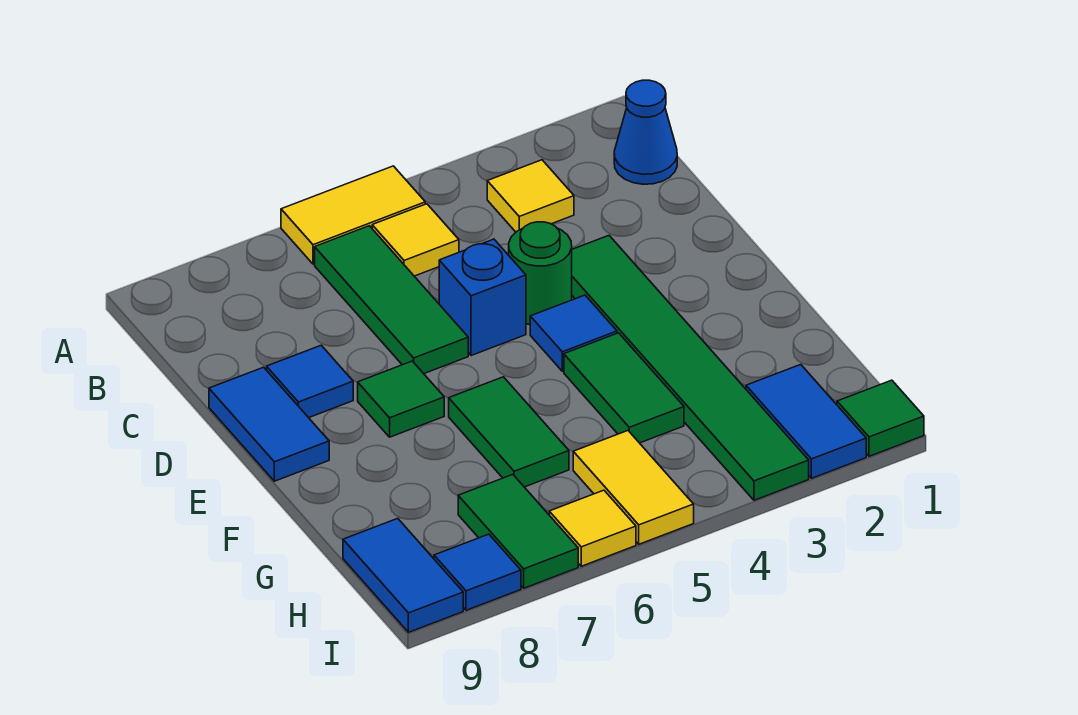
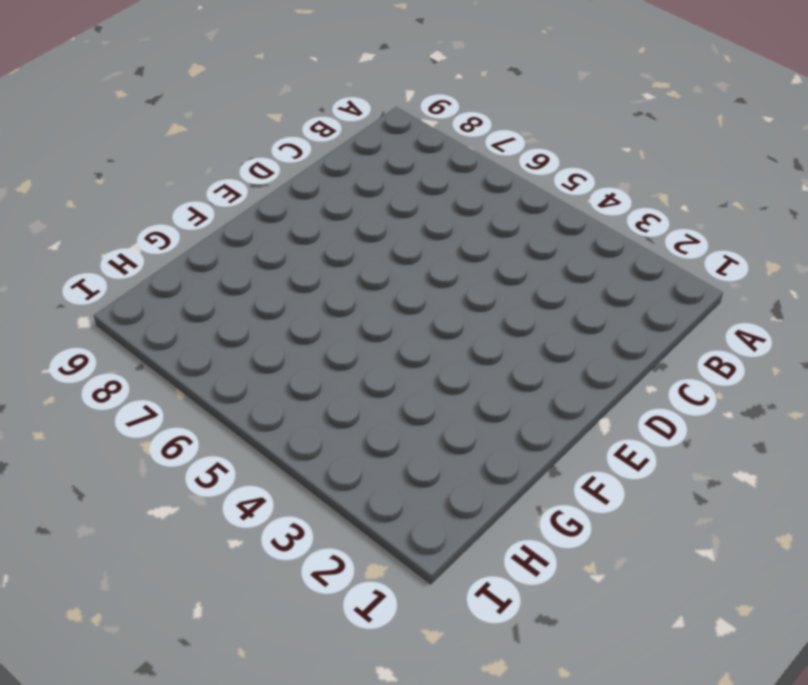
none -> yellow 1x2 tile [281,166,425,264]
none -> blue 1x1 cone [614,80,677,184]
none -> yellow 1x1 tile [487,160,574,232]

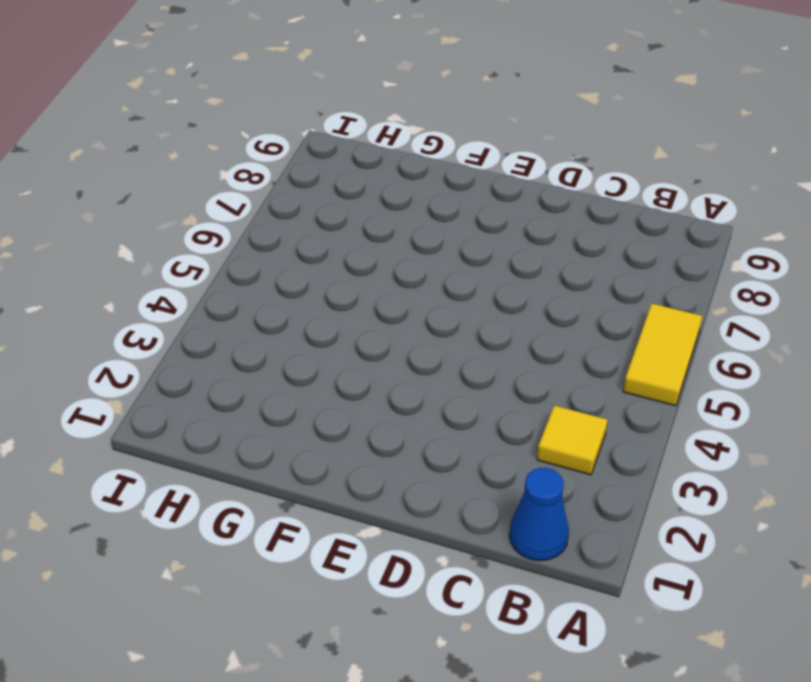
none -> yellow 1x1 tile [372,204,459,276]
none -> green 1x3 tile [315,226,468,374]
none -> green 1x6 tile [572,236,809,500]

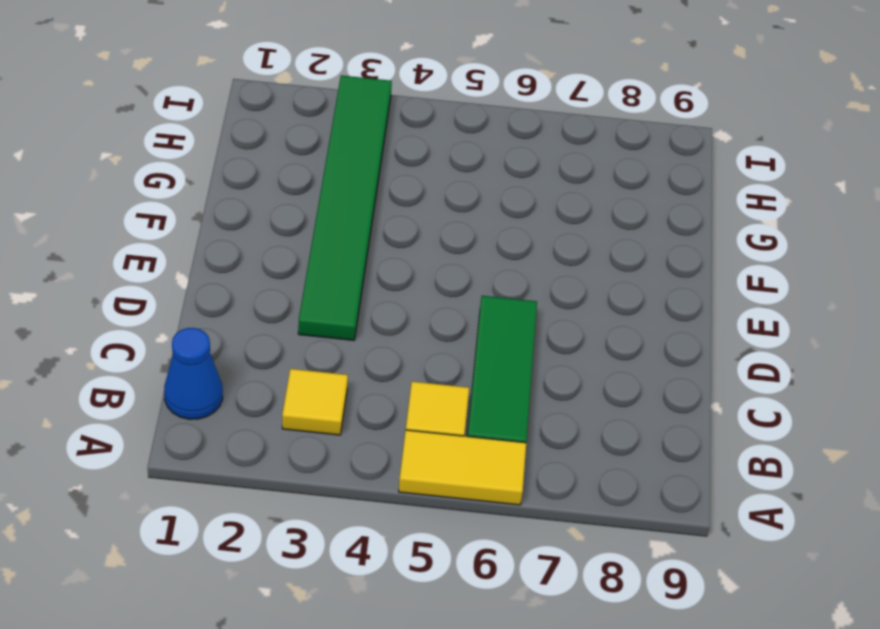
none -> green 1x1 round brick [509,222,572,325]
none -> blue 1x1 brick [439,239,526,356]
none -> blue 1x1 tile [267,345,353,418]

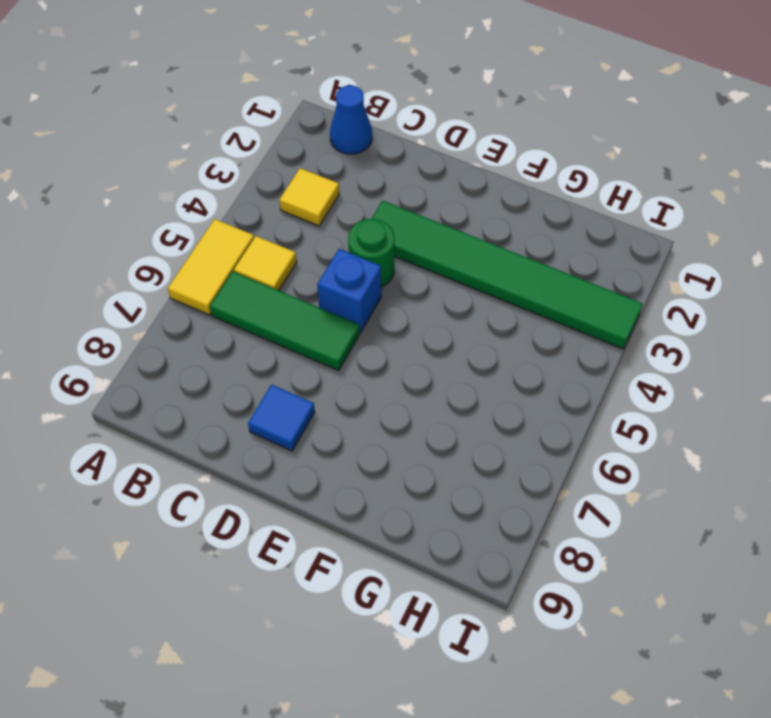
none -> blue 1x2 tile [209,367,329,481]
none -> blue 1x1 tile [530,295,617,371]
none -> green 1x1 tile [358,361,444,437]

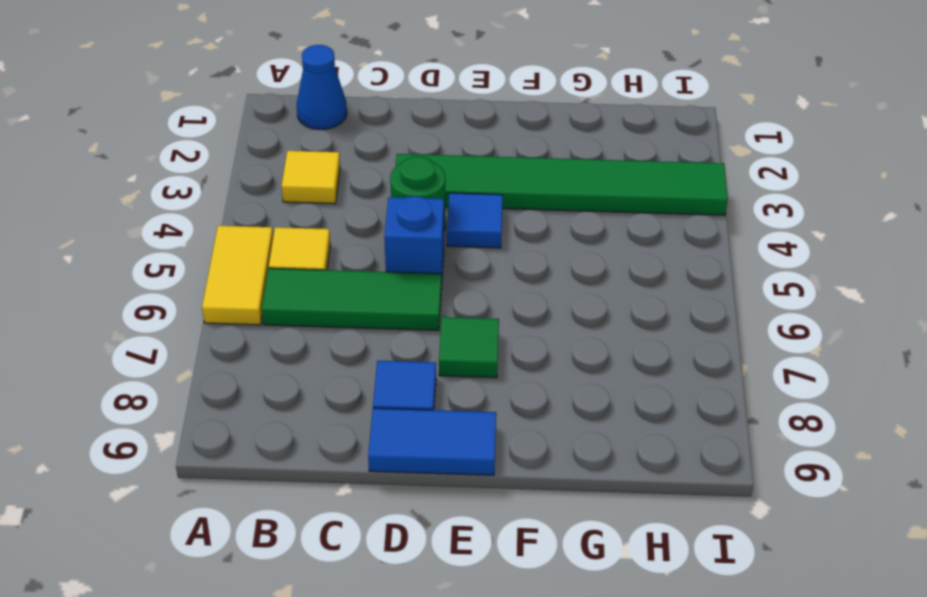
none -> green 1x2 tile [564,333,684,443]
none -> green 1x2 tile [449,377,569,487]
none -> blue 1x2 tile [746,365,866,478]

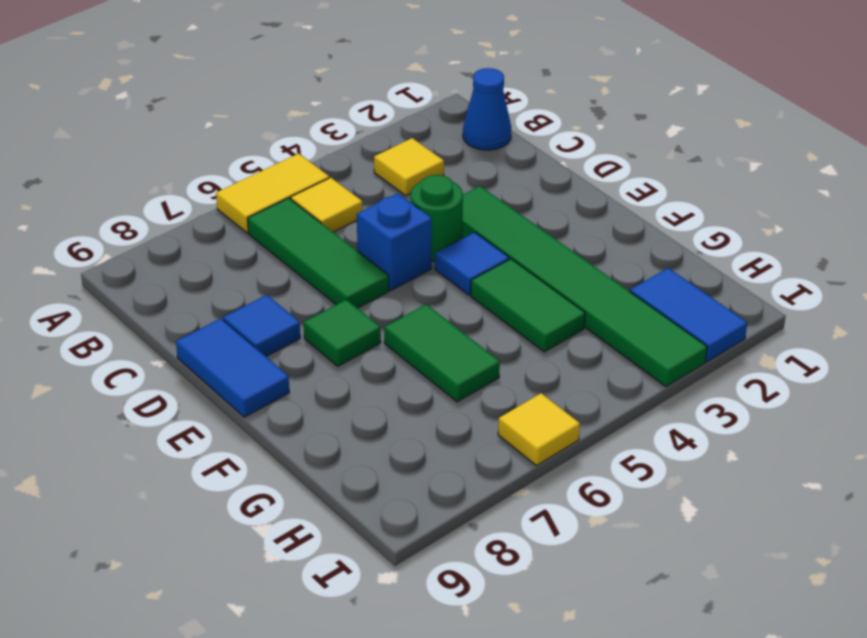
none -> yellow 1x2 tile [573,431,694,544]
none -> green 1x2 tile [458,475,578,588]
none -> blue 1x2 tile [343,518,463,632]

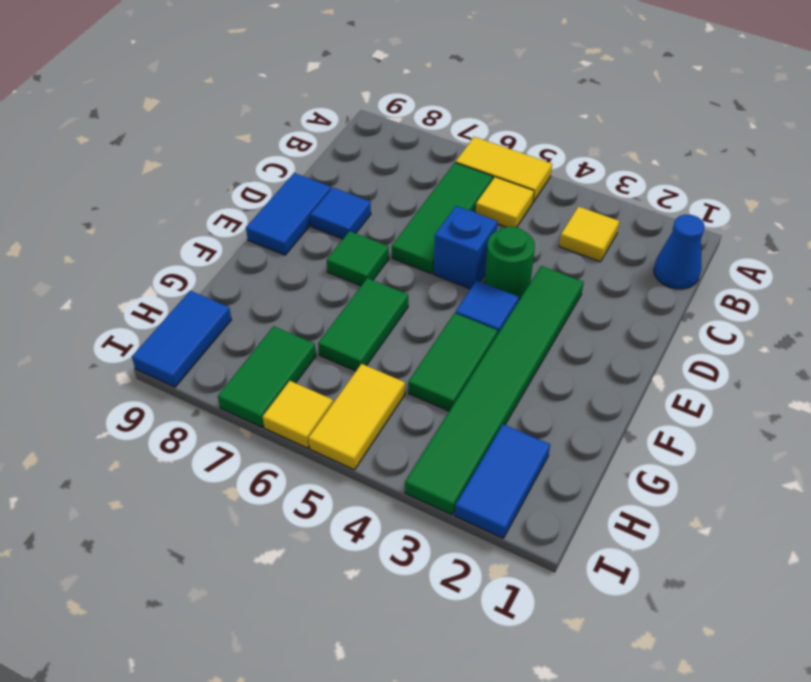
none -> green 1x1 tile [837,380,924,456]
none -> blue 1x1 tile [434,534,521,610]

